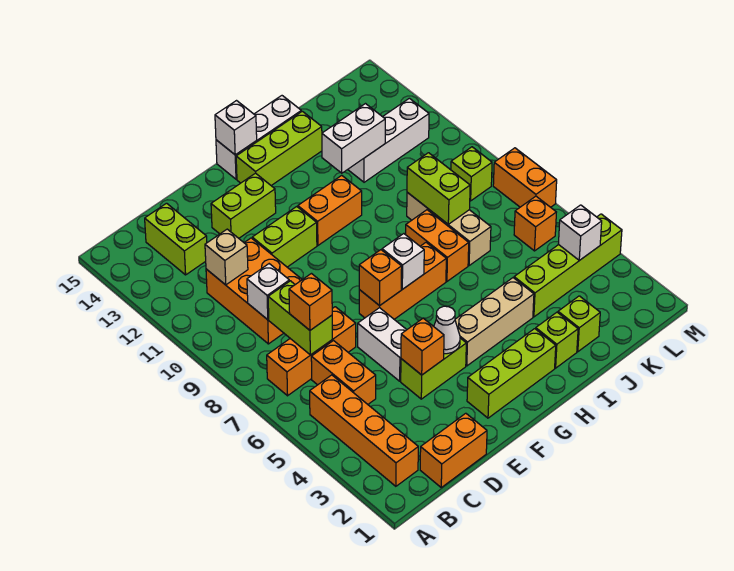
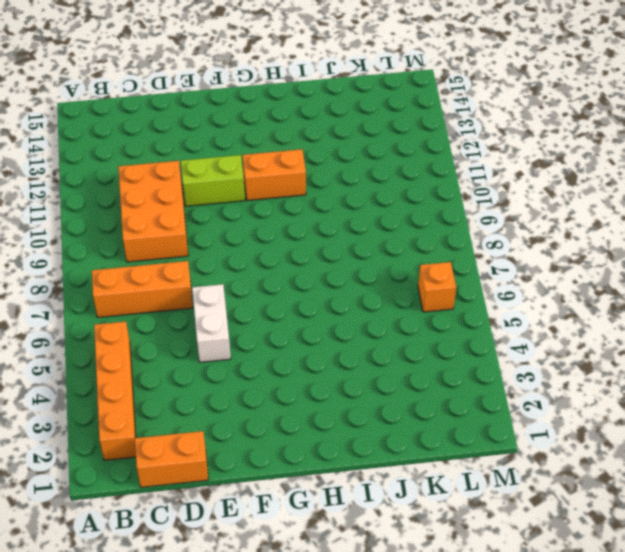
none -> orange 1x2 brick [311,341,376,404]
none -> lime 1x2 brick [145,203,207,275]
none -> lime 1x2 brick [401,338,466,399]
none -> lime 1x2 brick [211,173,276,238]

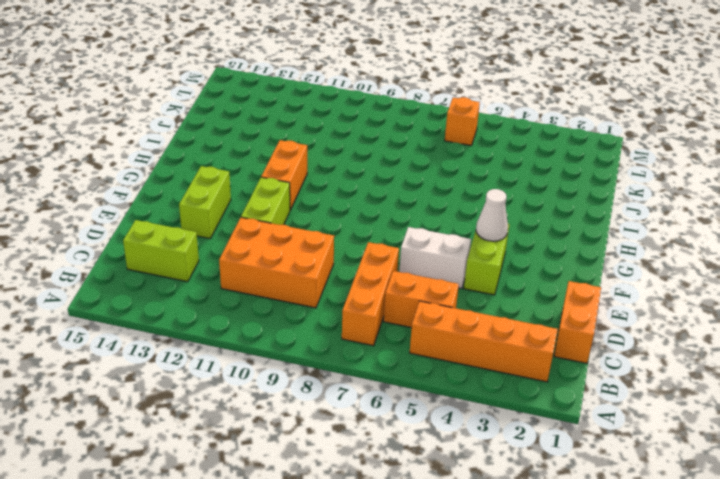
none -> lime 1x3 brick [467,329,556,418]
none -> orange 1x3 brick [359,243,446,319]
none -> tan 1x3 brick [455,278,534,366]
none -> lime 1x3 brick [236,111,322,185]

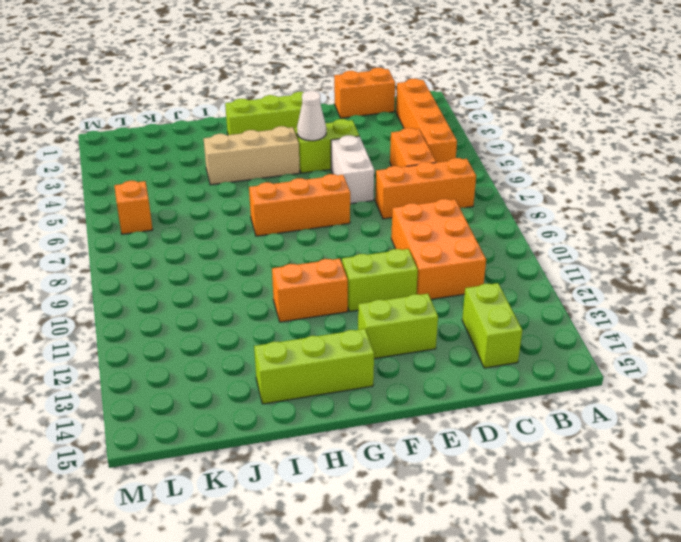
none -> white 1x3 brick [216,96,301,179]
none -> lime 1x1 brick [536,312,578,368]
none -> orange 1x2 brick [406,210,469,281]
none -> lime 1x1 brick [558,296,600,352]

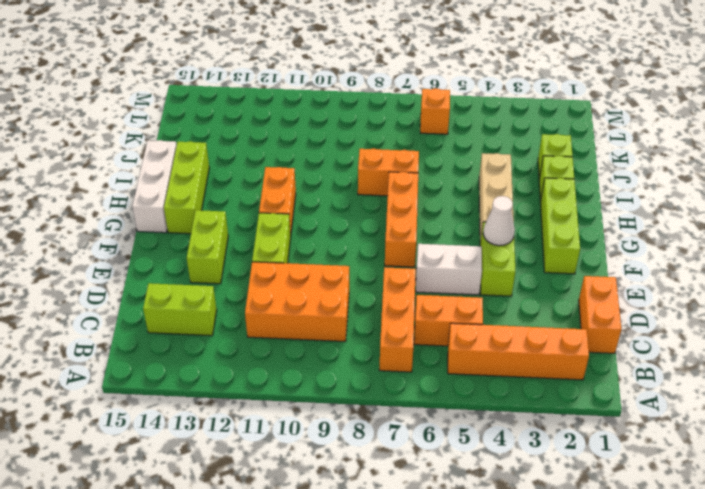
none -> lime 1x4 brick [514,214,622,317]
none -> tan 1x3 brick [407,192,491,265]
none -> white 1x3 brick [348,98,429,182]
none -> lime 1x1 brick [451,147,492,201]

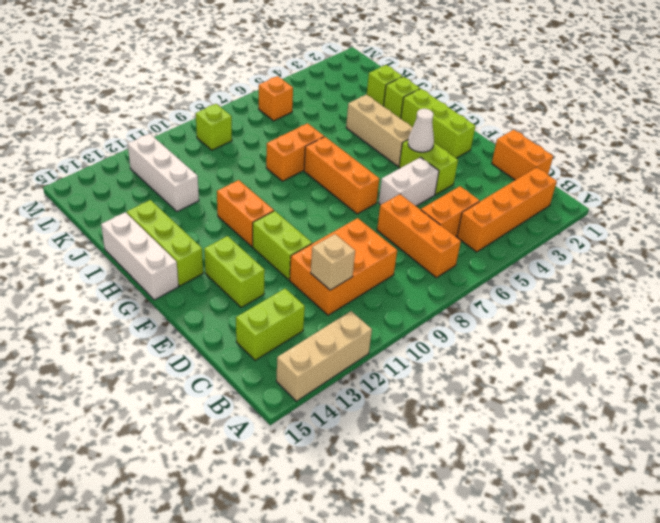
tan 1x3 brick [276,311,372,401] -> tan 1x3 brick moved to [407,192,491,265]
none -> lime 1x4 brick [514,214,622,317]
none -> orange 1x2 brick [493,148,557,207]
none -> lime 1x2 brick [268,281,332,355]
none -> white 1x1 brick [247,264,289,320]

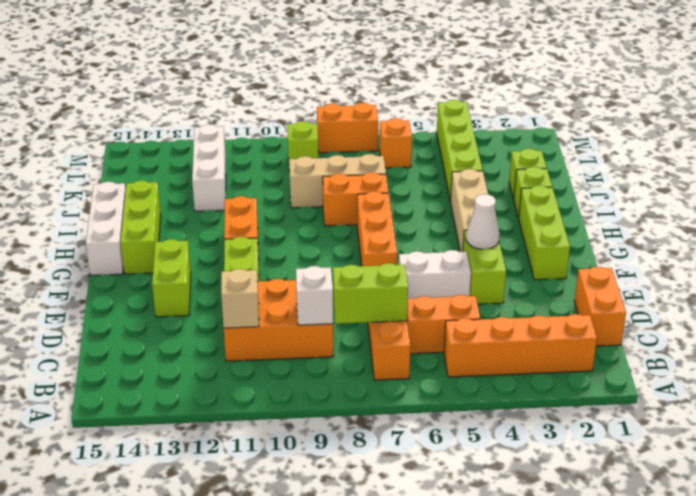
none -> lime 1x2 brick [145,203,207,275]
none -> orange 1x1 brick [401,318,444,375]
none -> orange 1x1 brick [359,250,402,306]
none -> white 1x1 brick [382,234,424,289]

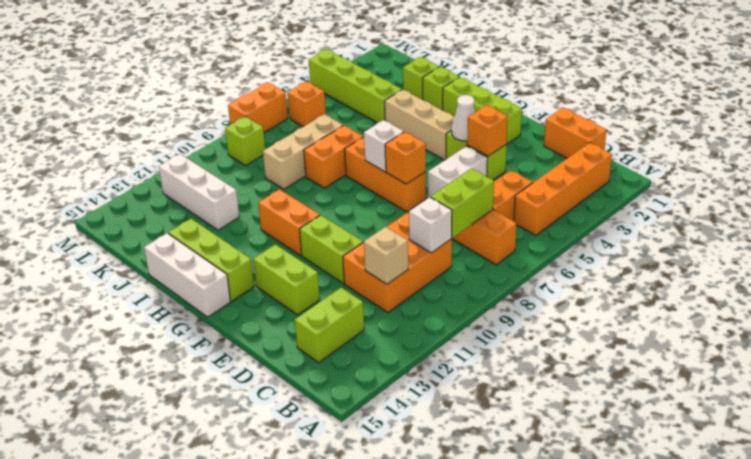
none -> white 1x1 brick [215,101,257,155]
none -> white 1x2 brick [322,104,385,173]
none -> lime 1x2 brick [407,153,470,224]
none -> white 1x1 brick [559,205,602,260]

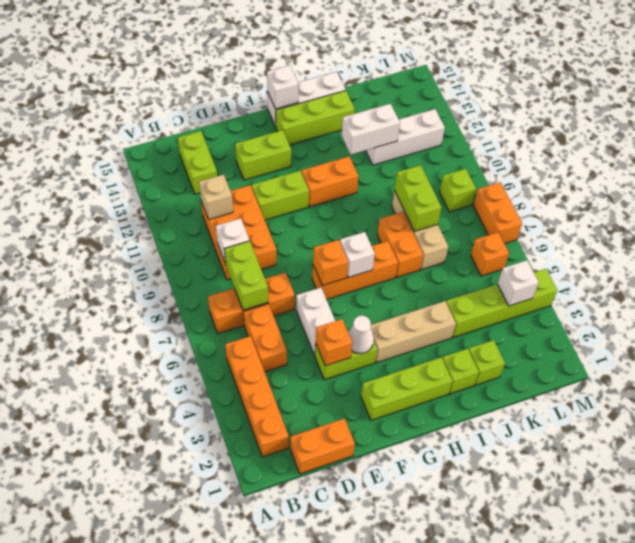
none -> orange 1x1 brick [289,274,332,330]

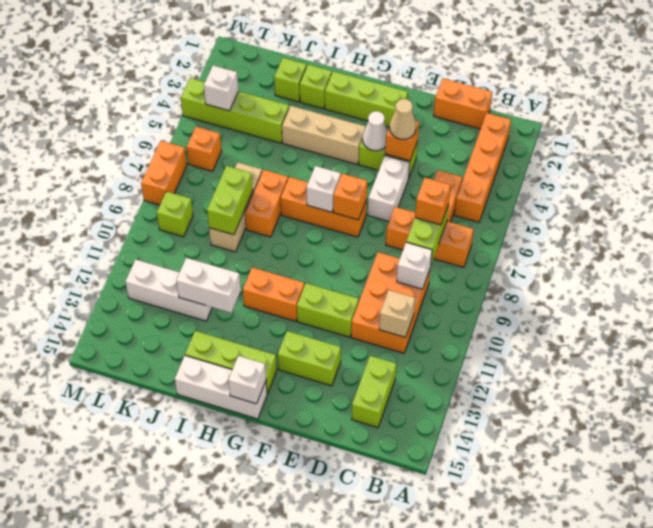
tan 1x1 cone [390,99,416,139] -> none

